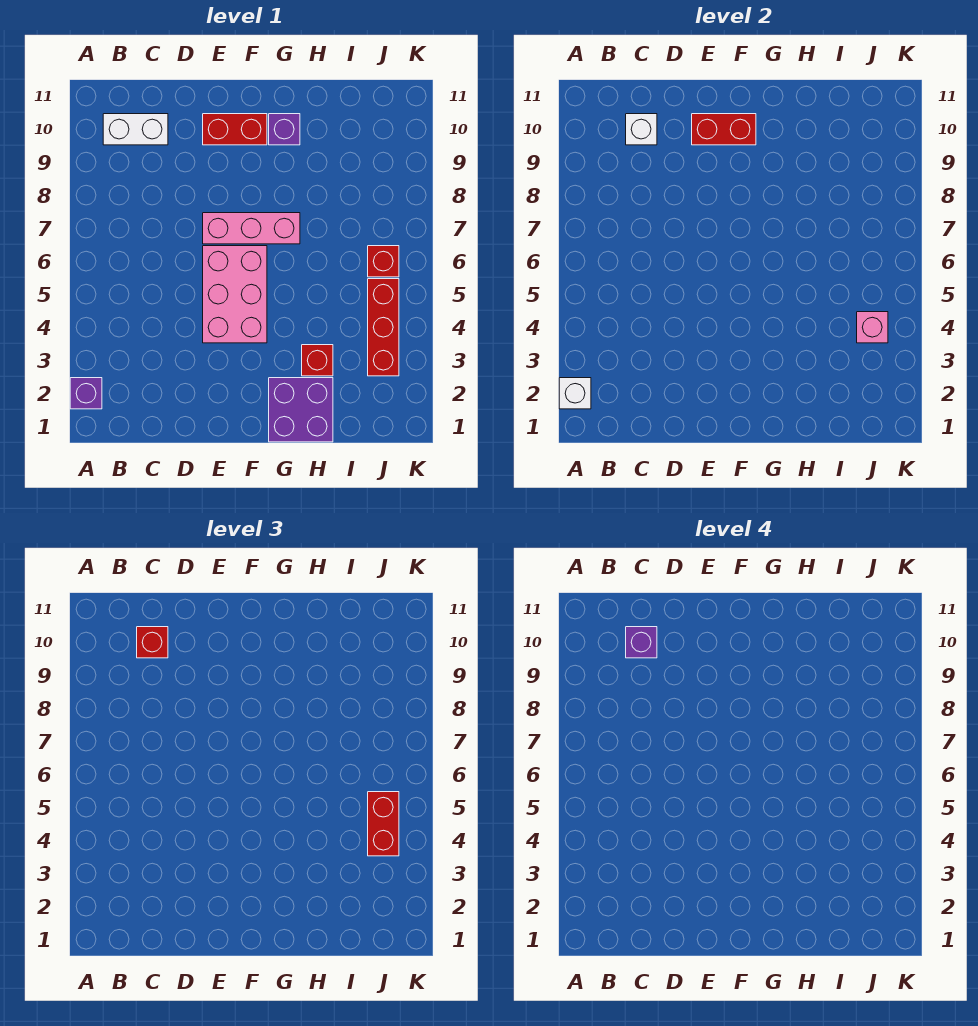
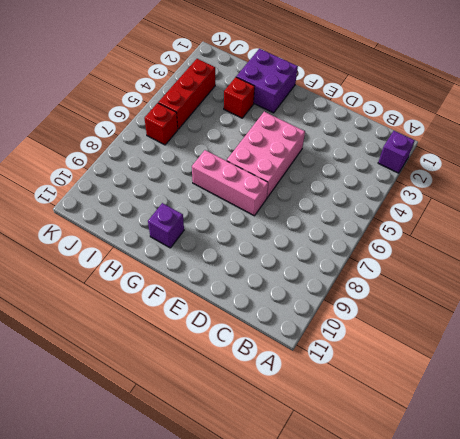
none -> white 1x2 brick [103,114,168,145]
none -> red 1x2 brick [203,114,267,145]
none -> white 1x1 brick [559,378,591,409]

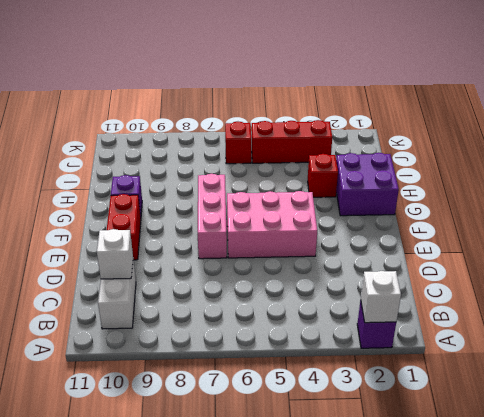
none -> red 1x2 brick [692,114,756,145]
none -> pink 1x1 brick [857,312,888,343]
none -> red 1x1 brick [137,627,168,658]

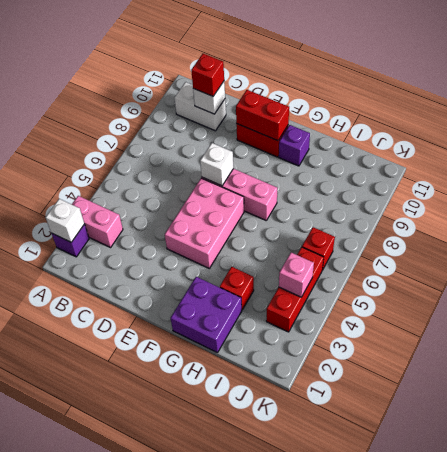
pink 1x2 brick [72,196,123,247] -> none
white 1x1 brick [200,143,233,186] -> none
none -> red 1x2 brick [368,792,399,856]
none -> purple 1x1 brick [626,627,657,658]

